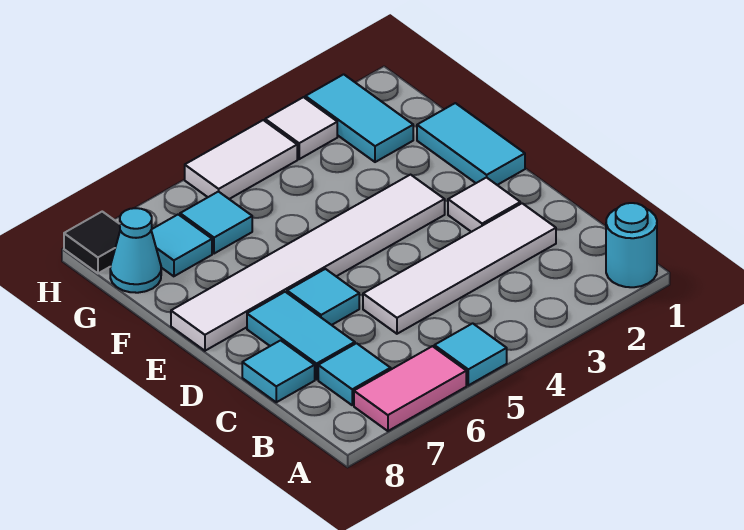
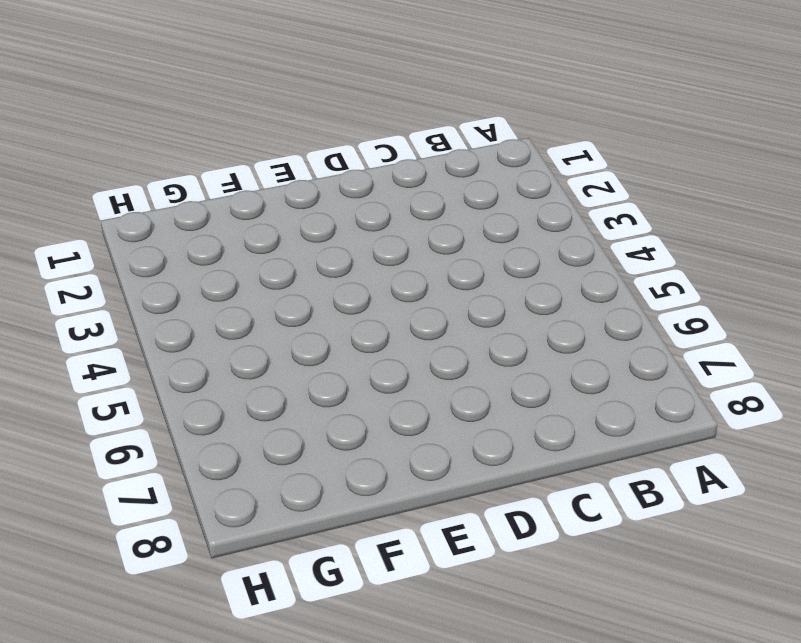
none -> cyan 1x1 round brick [606,203,657,287]
none -> cyan 1x1 tile [434,323,507,385]
none -> pink 1x2 tile [354,346,466,431]

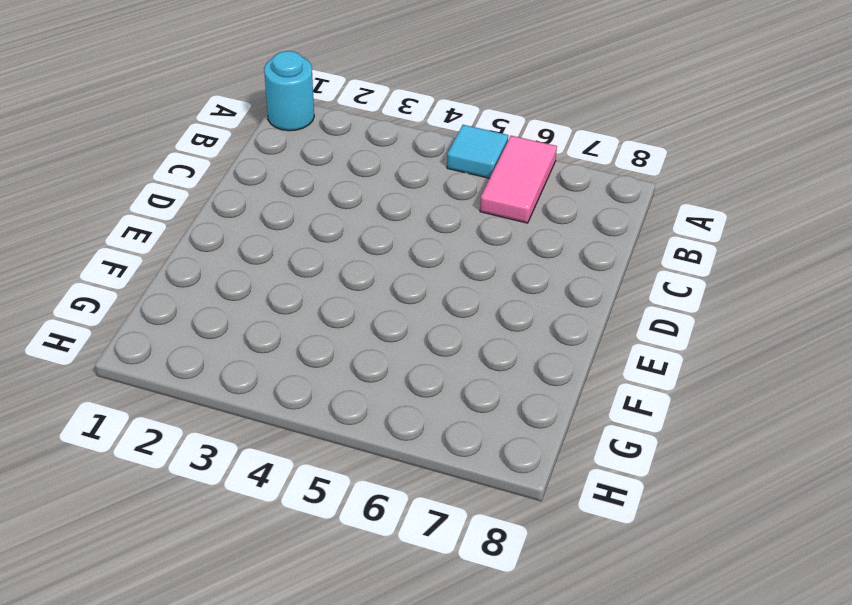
pink 1x2 tile [480,136,557,223] -> pink 1x2 tile turned to [354,346,466,431]
none -> cyan 1x1 tile [318,343,391,405]
none -> white 1x4 tile [363,203,556,334]
none -> cyan 1x2 tile [247,292,355,379]

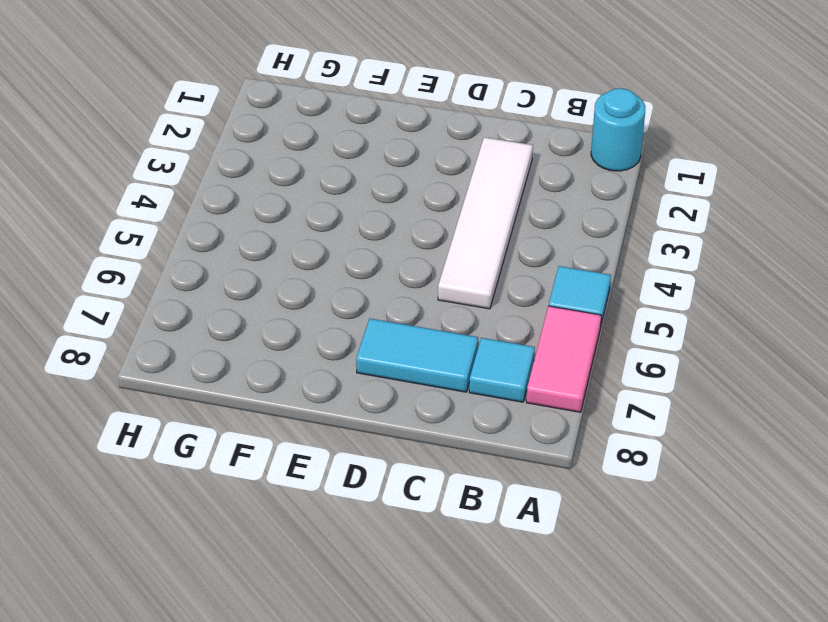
none -> cyan 1x1 tile [242,340,315,402]
none -> white 1x1 tile [448,177,520,232]
none -> cyan 1x1 tile [287,269,359,325]

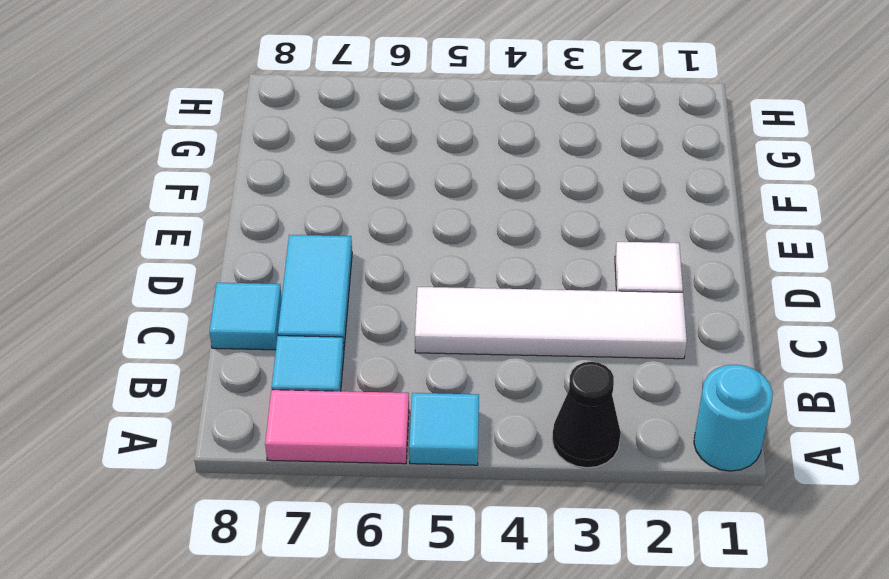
black 1x1 cone [552,362,621,468] -> none
none -> cyan 1x1 tile [287,269,359,325]
none -> cyan 1x2 tile [417,103,525,185]
none -> white 1x6 tile [171,175,445,351]

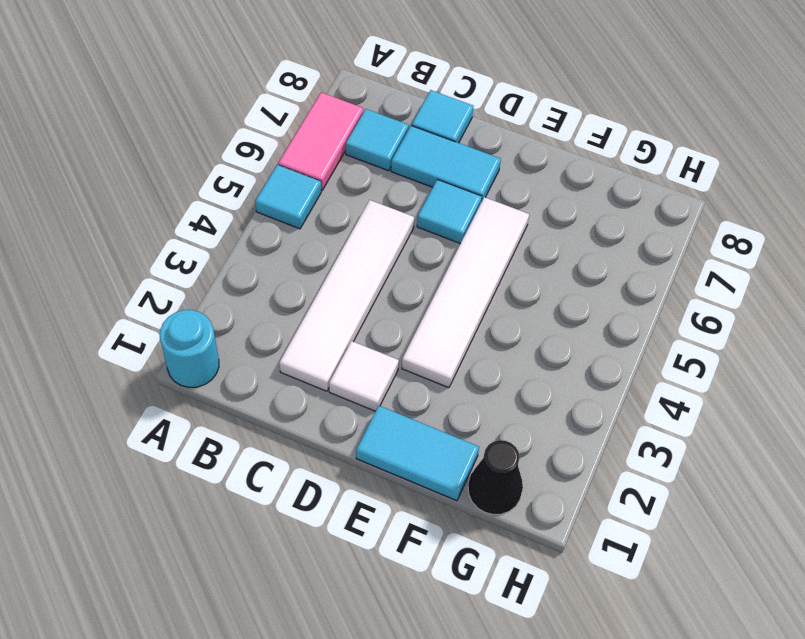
white 1x4 tile [402,197,529,388] -> white 1x6 tile [171,175,445,351]
black 1x1 cone [468,440,523,515] -> none
none -> cyan 1x2 tile [305,74,413,162]
none -> cyan 1x1 tile [180,191,252,254]
none -> cyan 1x1 tile [151,214,212,276]

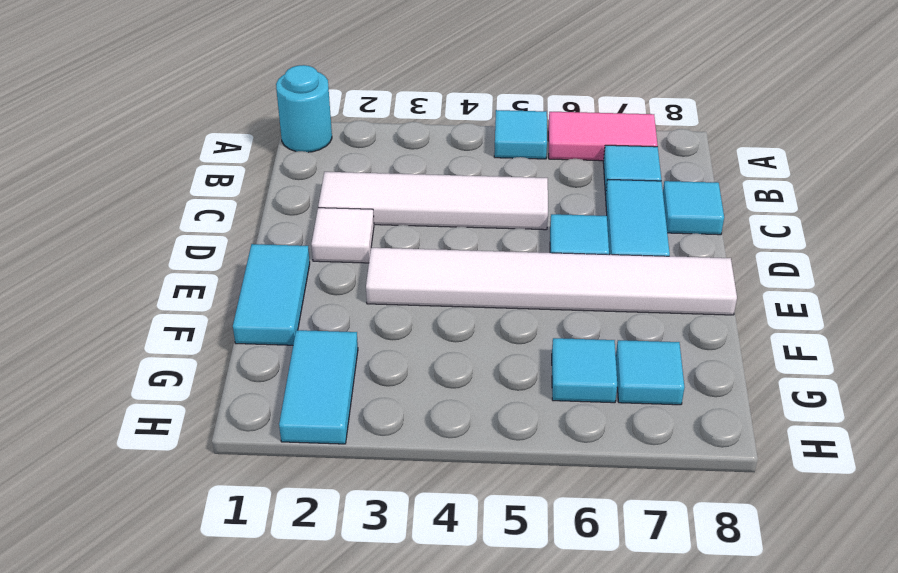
none -> cyan 1x1 cone [110,208,161,293]
none -> white 1x1 tile [265,97,337,159]
none -> white 1x2 tile [185,120,297,199]

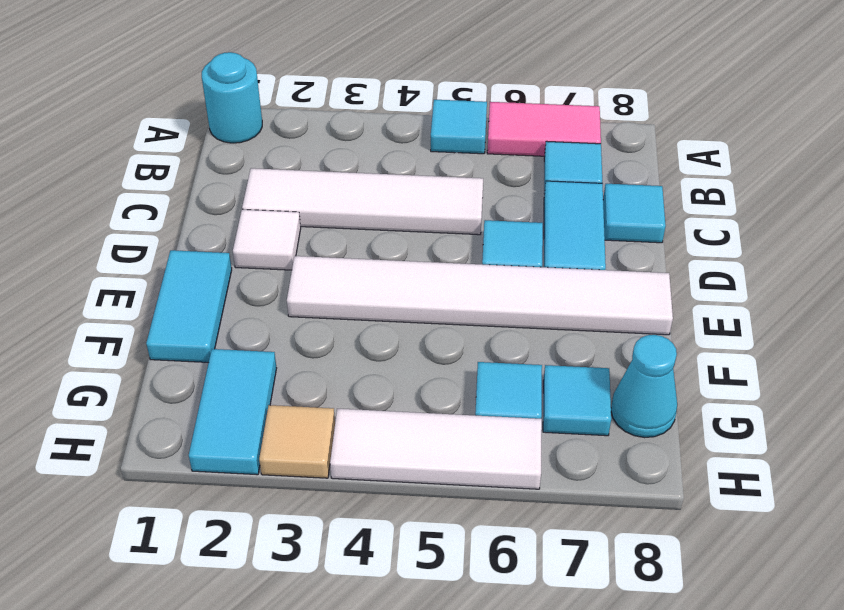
tan 1x1 tile [259,405,335,478] -> white 1x1 tile [265,97,337,159]
white 1x3 tile [330,409,542,489] -> white 1x2 tile [185,120,297,199]
none -> black 1x1 tile [64,212,120,273]

